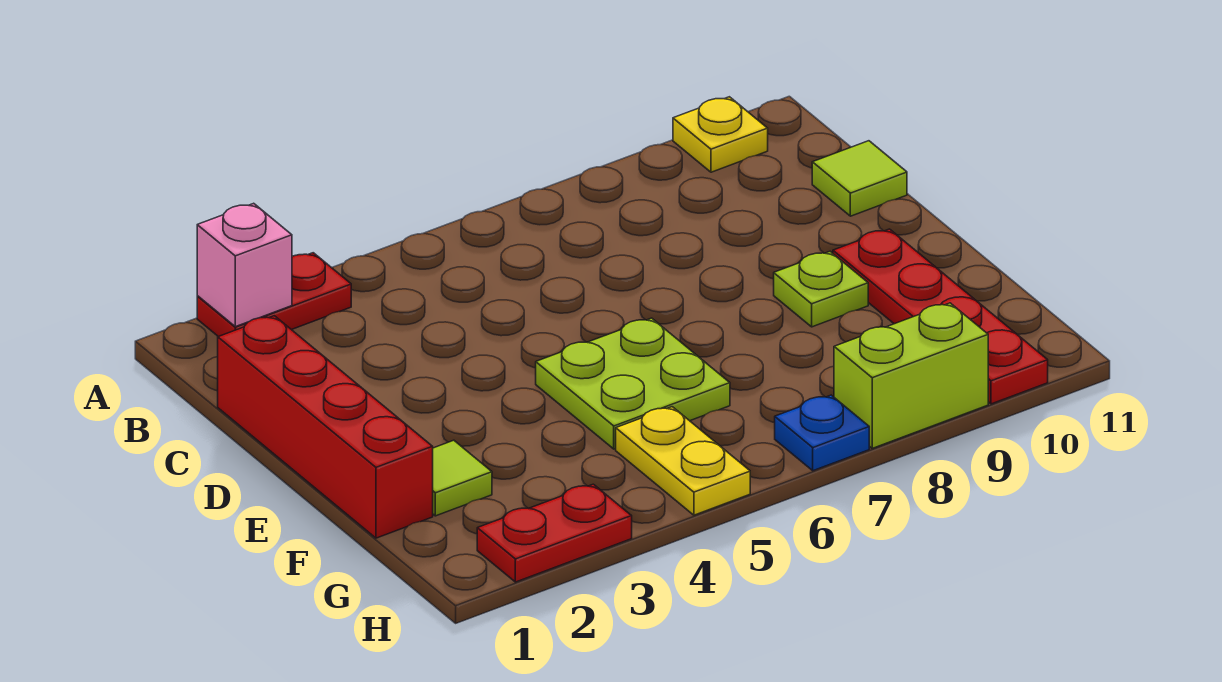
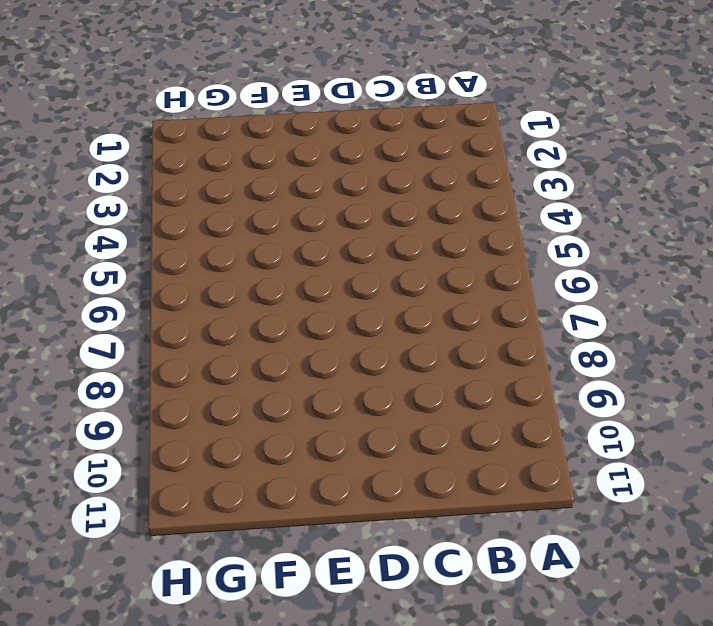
none -> red 1x2 plate [197,253,351,337]
none -> yellow 1x1 plate [673,97,768,172]
none -> red 1x4 brick [218,316,433,538]

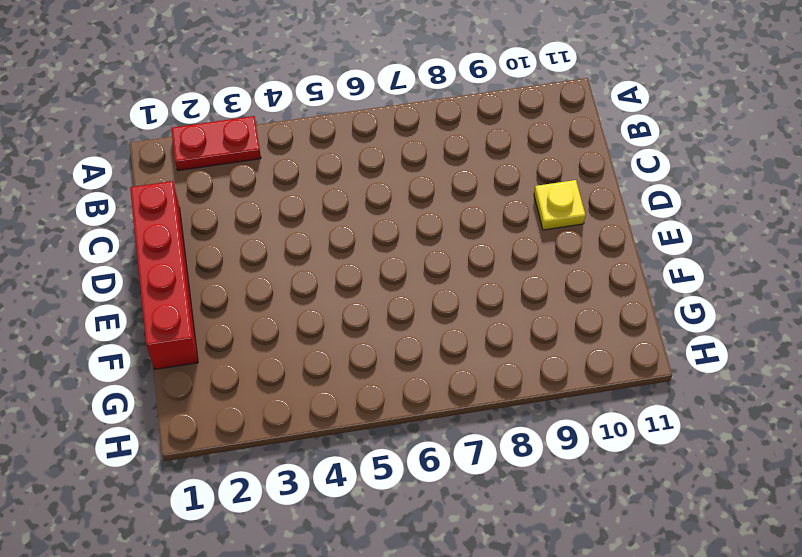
yellow 1x1 plate [534,180,586,230] -> yellow 1x1 plate moved to [673,97,768,172]
none -> lime 1x1 tile [812,141,907,216]
none -> lime 2x2 plate [536,318,730,449]
none -> lime 1x1 plate [774,252,868,327]

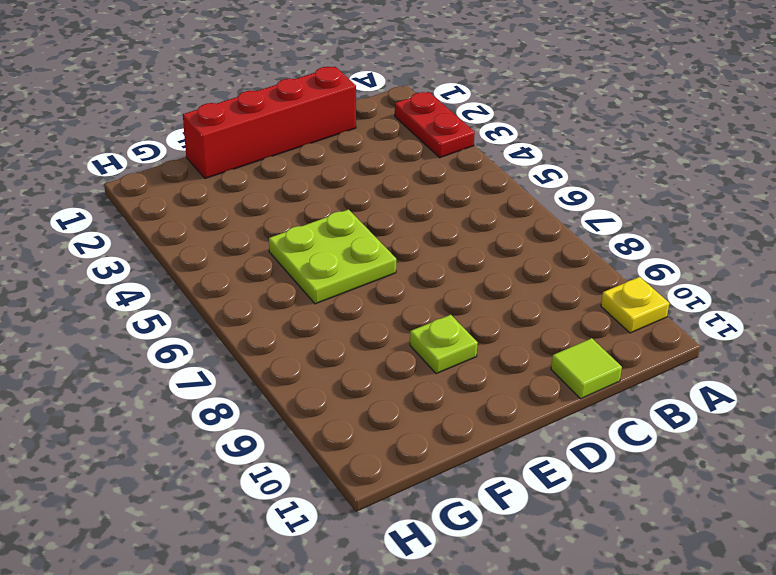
none -> red 1x4 plate [833,229,1048,404]
none -> lime 1x1 tile [433,440,492,516]
none -> yellow 1x2 plate [616,407,750,515]

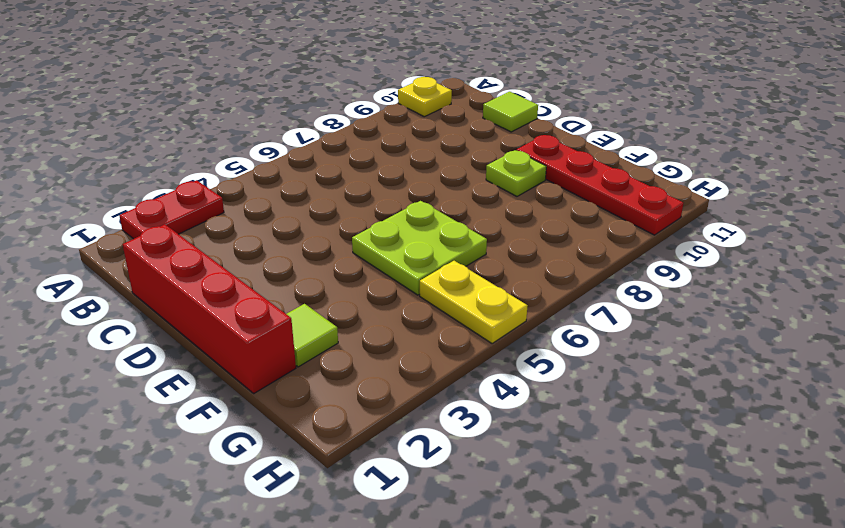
none -> red 1x2 plate [477,484,632,582]
none -> blue 1x1 plate [775,395,869,471]
none -> lime 1x2 brick [834,303,988,448]

